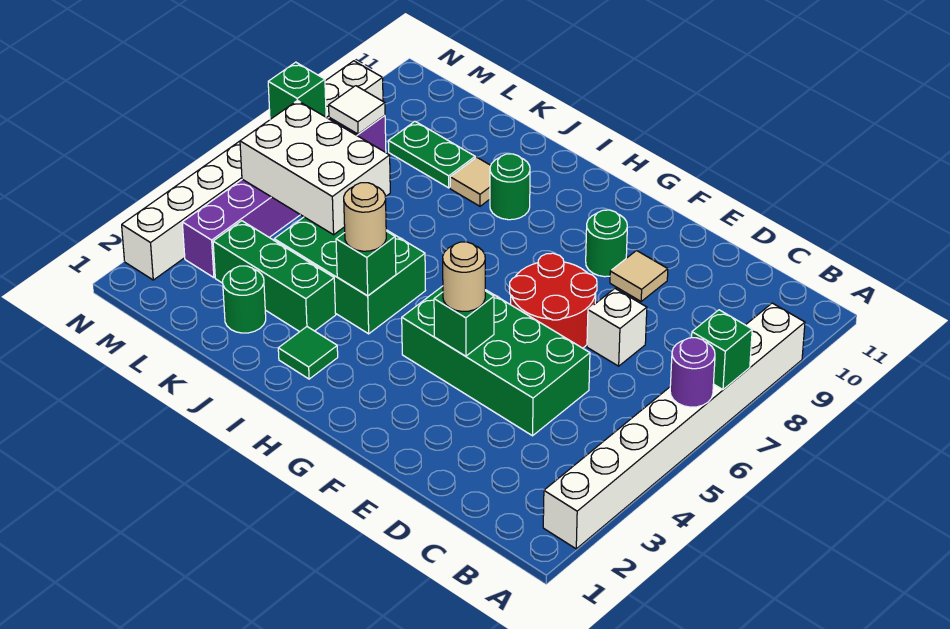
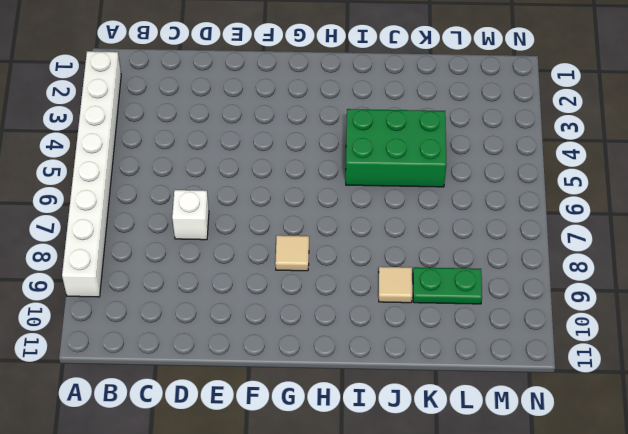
tan 1x1 tile [275,235,309,271] -> tan 1x1 tile moved to [610,251,668,301]
none -> green 2x4 brick [402,286,590,436]
none -> red 2x2 round brick [509,253,597,348]
none -> green 1x1 round brick [586,210,627,277]

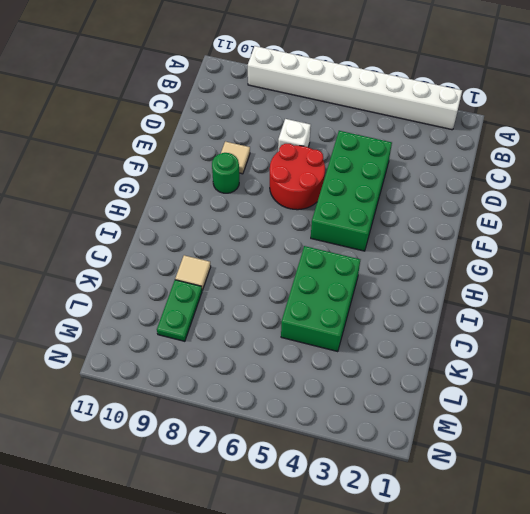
none -> green 1x1 tile [278,327,338,379]
none -> green 1x1 round brick [490,154,530,220]
none -> green 1x3 brick [213,221,336,332]

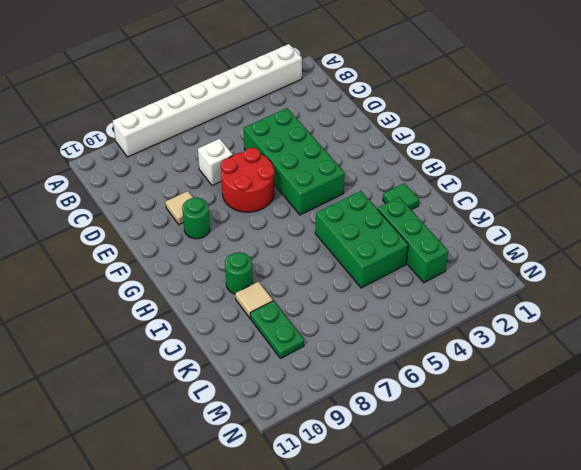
none -> green 1x1 round brick [223,266,266,333]
none -> purple 1x6 brick [182,115,386,278]
none -> white 1x8 brick [122,61,383,280]

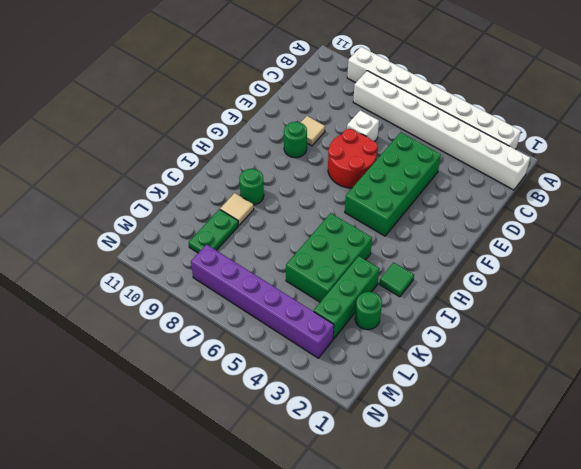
white 1x8 brick [353,71,530,190] -> white 1x8 brick moved to [122,61,383,280]
none -> purple 1x1 round brick [670,338,715,407]
none -> green 1x1 brick [692,310,752,390]
none -> green 1x1 brick [434,291,494,356]

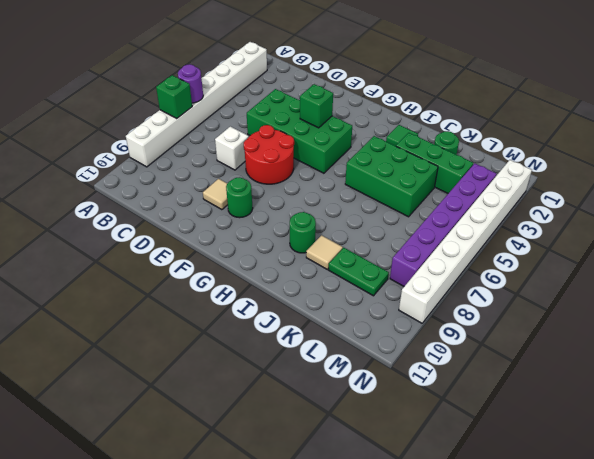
none -> green 1x1 brick [336,231,396,296]
none -> white 2x3 brick [240,100,390,235]
none -> white 1x1 tile [329,86,385,134]

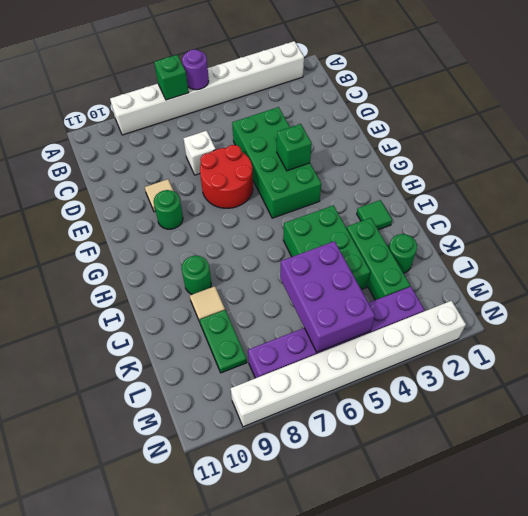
purple 2x3 brick [280,241,375,352] -> white 2x3 brick [240,100,390,235]
none -> green 1x1 brick [336,231,396,296]
none -> white 1x1 tile [329,86,385,134]
none -> green 1x1 brick [268,62,326,119]

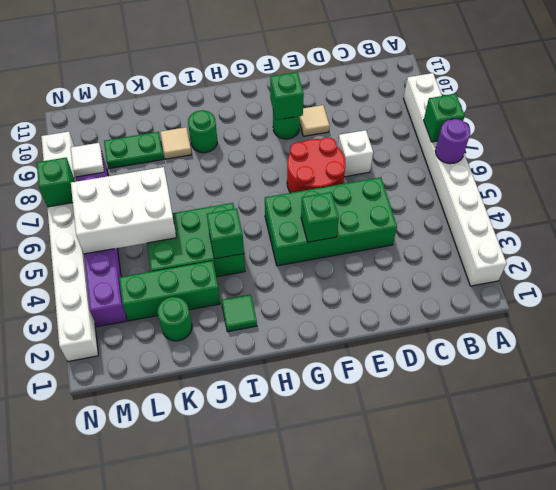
green 1x1 brick [270,72,304,120] -> none
none -> tan 1x1 round brick [443,242,485,311]
none -> tan 1x1 round brick [344,183,386,251]

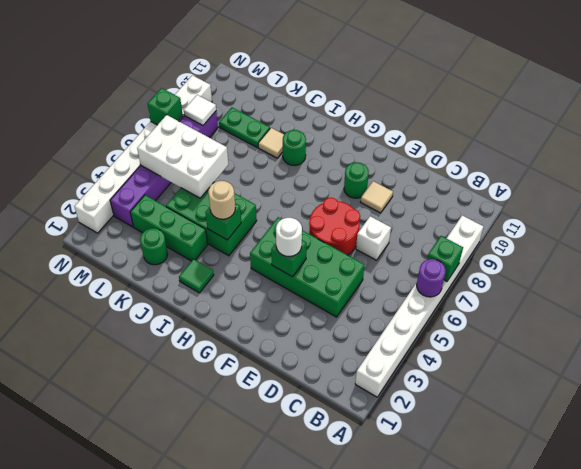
white 1x1 round brick [276,218,302,256] -> tan 1x1 round brick [443,242,485,311]

